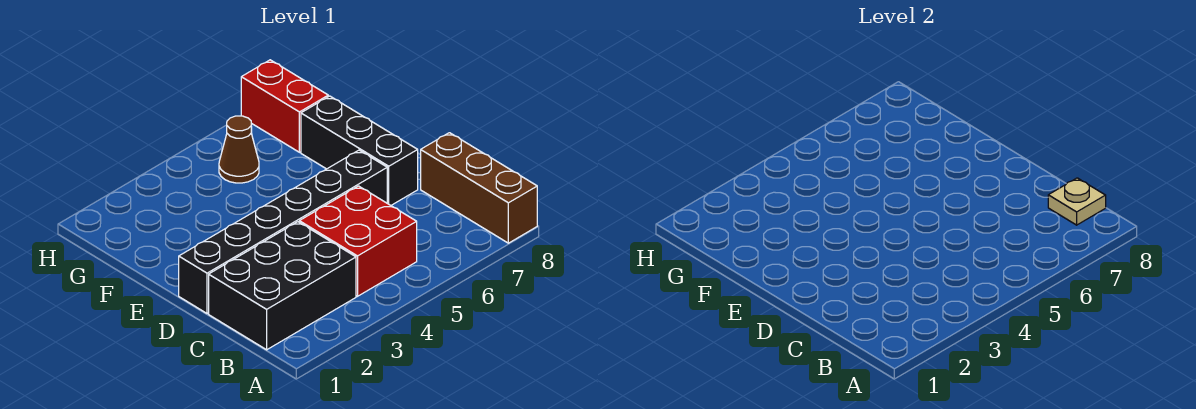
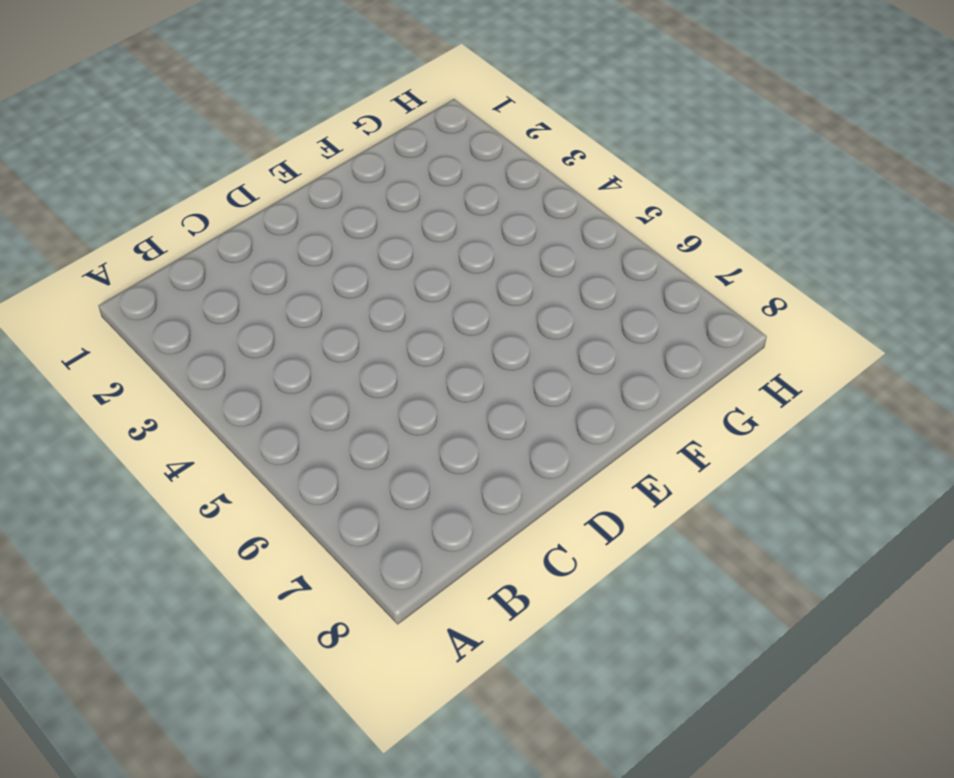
none -> brown 1x3 brick [421,133,537,243]
none -> black 2x3 brick [209,222,356,350]

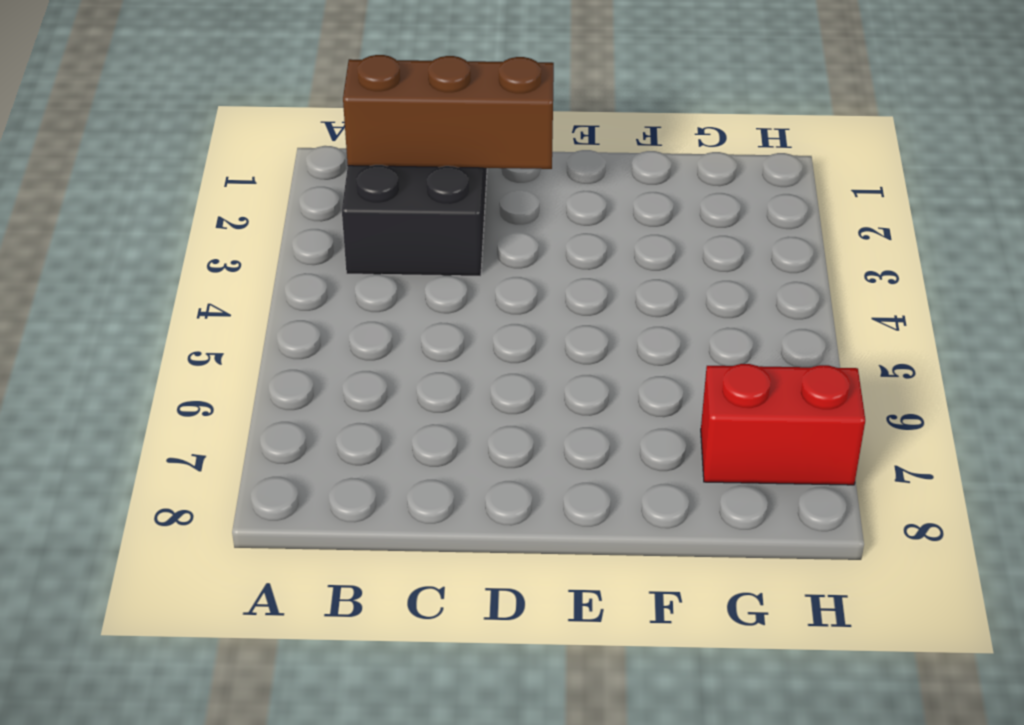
brown 1x3 brick [343,55,554,169] -> brown 1x3 brick moved to [421,133,537,243]
none -> red 2x2 brick [299,186,417,296]
none -> black 1x6 brick [179,150,387,314]

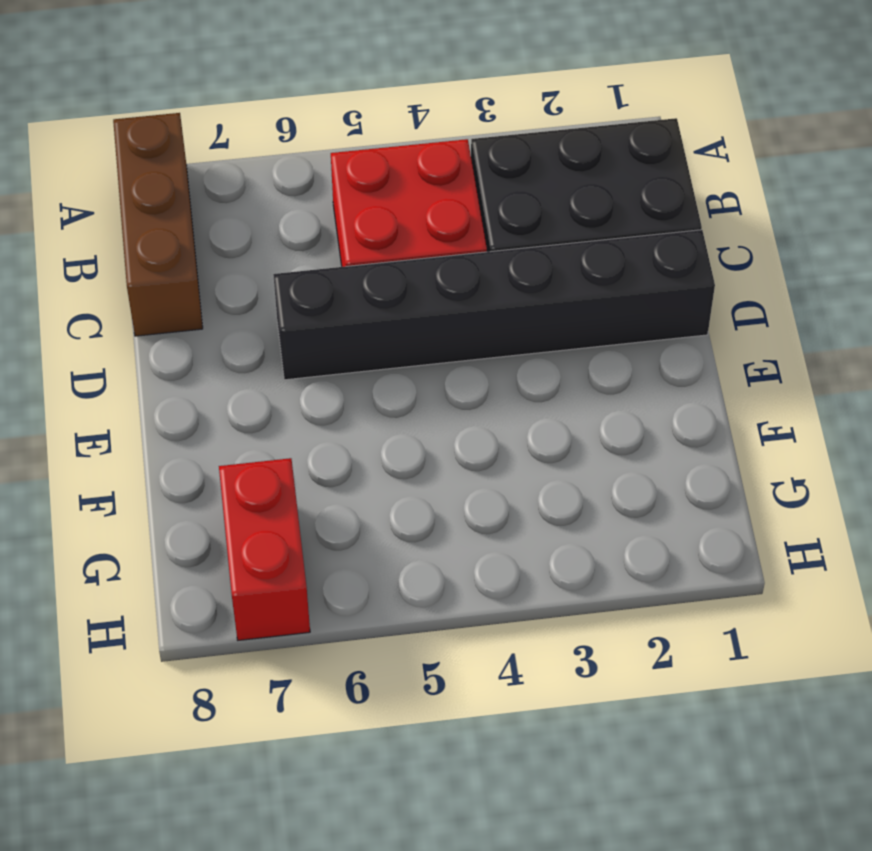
none -> black 1x3 brick [301,96,418,205]
none -> brown 1x1 cone [219,116,259,183]

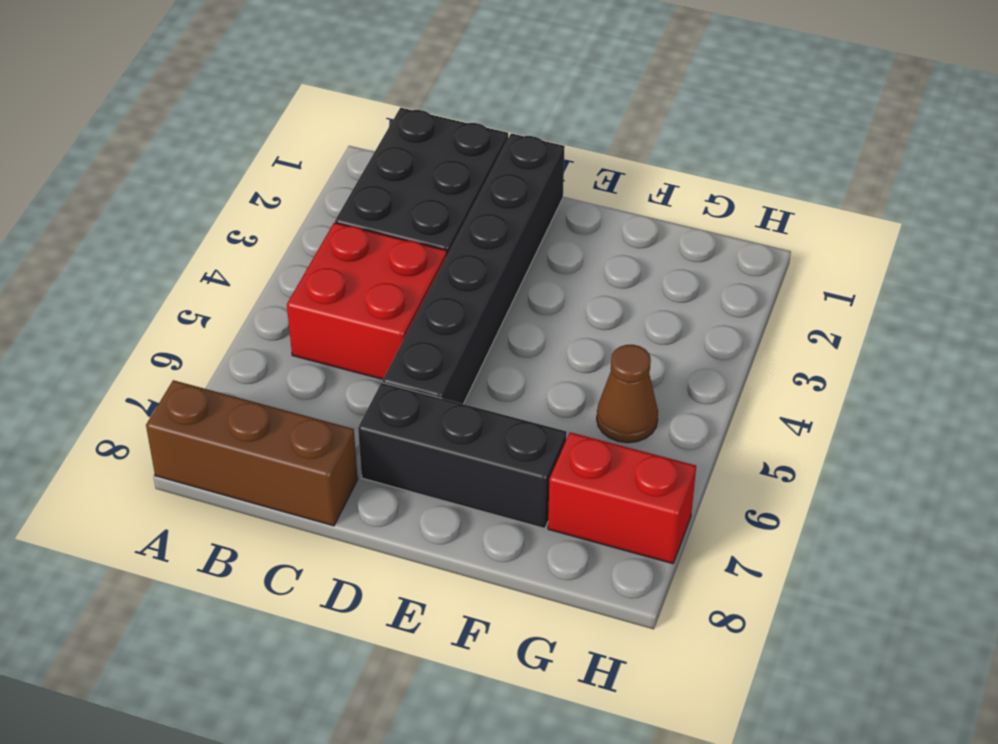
none -> tan 1x1 plate [1048,178,1106,225]

